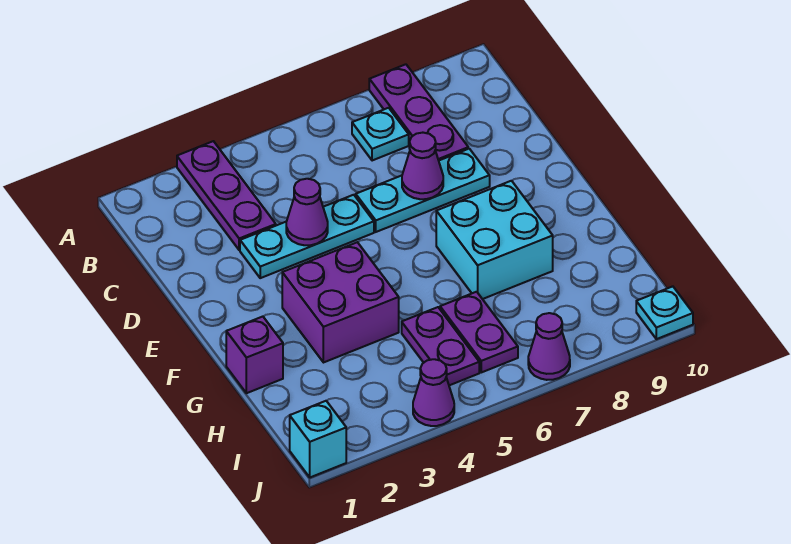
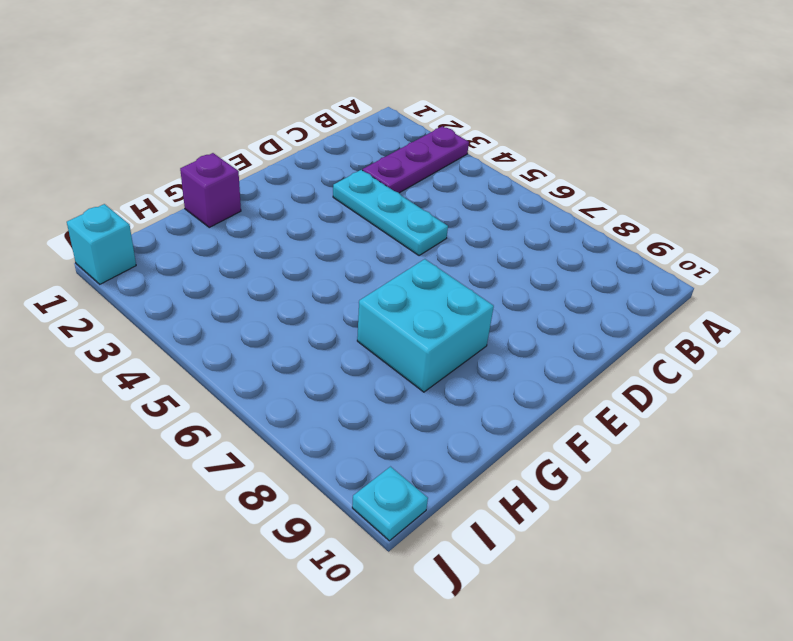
none -> purple 1x3 plate [369,64,468,160]
none -> cyan 1x1 plate [352,108,409,161]
none -> cyan 1x3 plate [356,149,490,232]

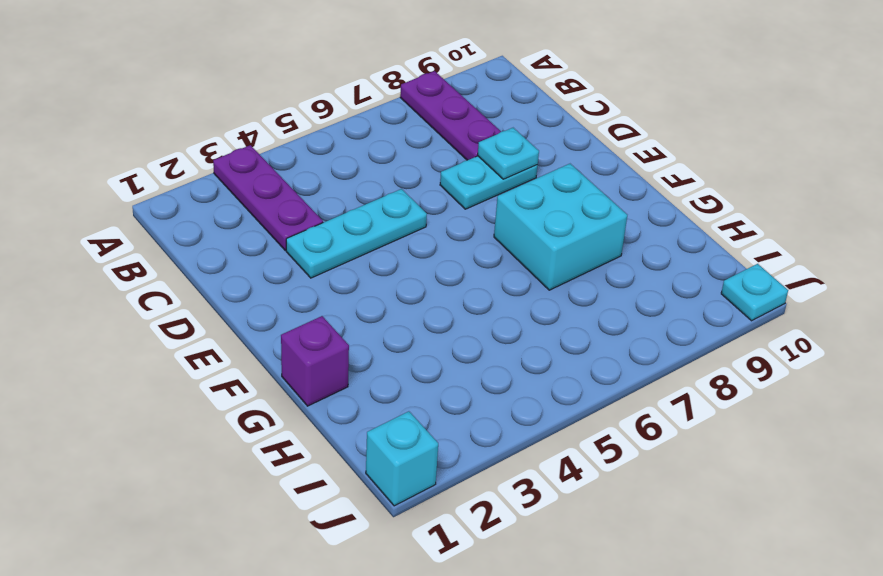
cyan 1x2 plate [440,156,538,209] -> cyan 1x3 plate [356,149,490,232]
cyan 1x1 plate [478,128,539,179] -> cyan 1x1 plate moved to [352,108,409,161]
none -> purple 2x2 brick [282,242,399,363]
none -> purple 1x2 plate [402,307,479,385]
none -> purple 1x2 plate [440,292,518,372]

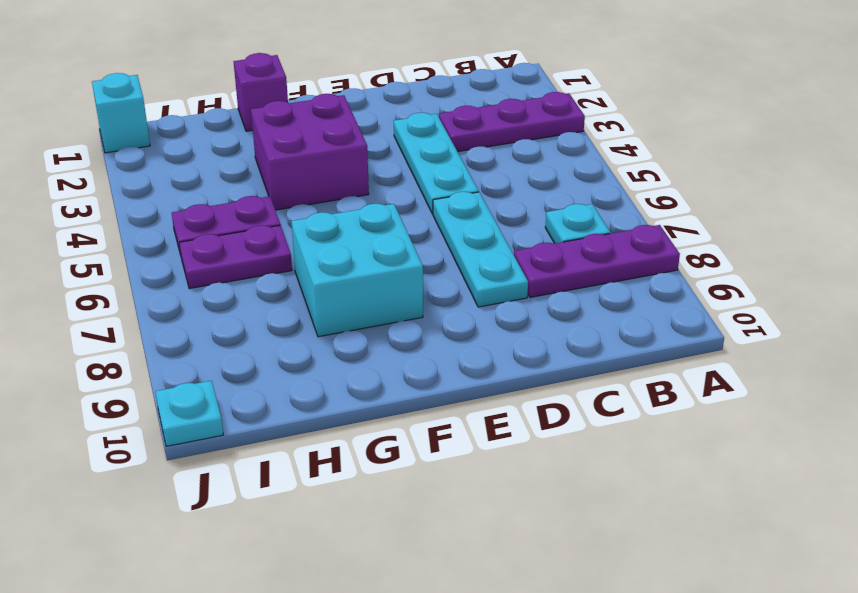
none -> purple 1x1 cone [413,359,454,426]
none -> purple 1x1 cone [528,313,570,380]
none -> purple 1x1 cone [286,179,328,245]

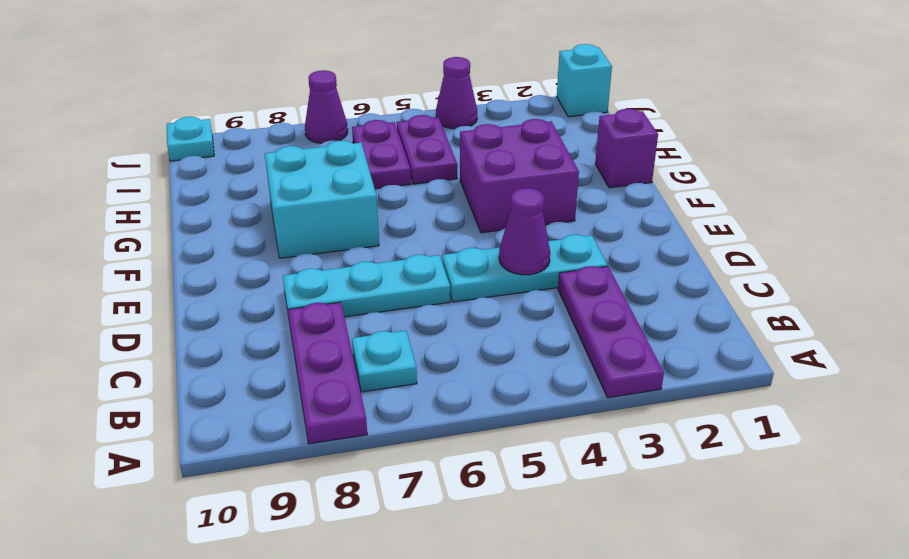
none -> purple 1x1 cone [402,133,443,199]

